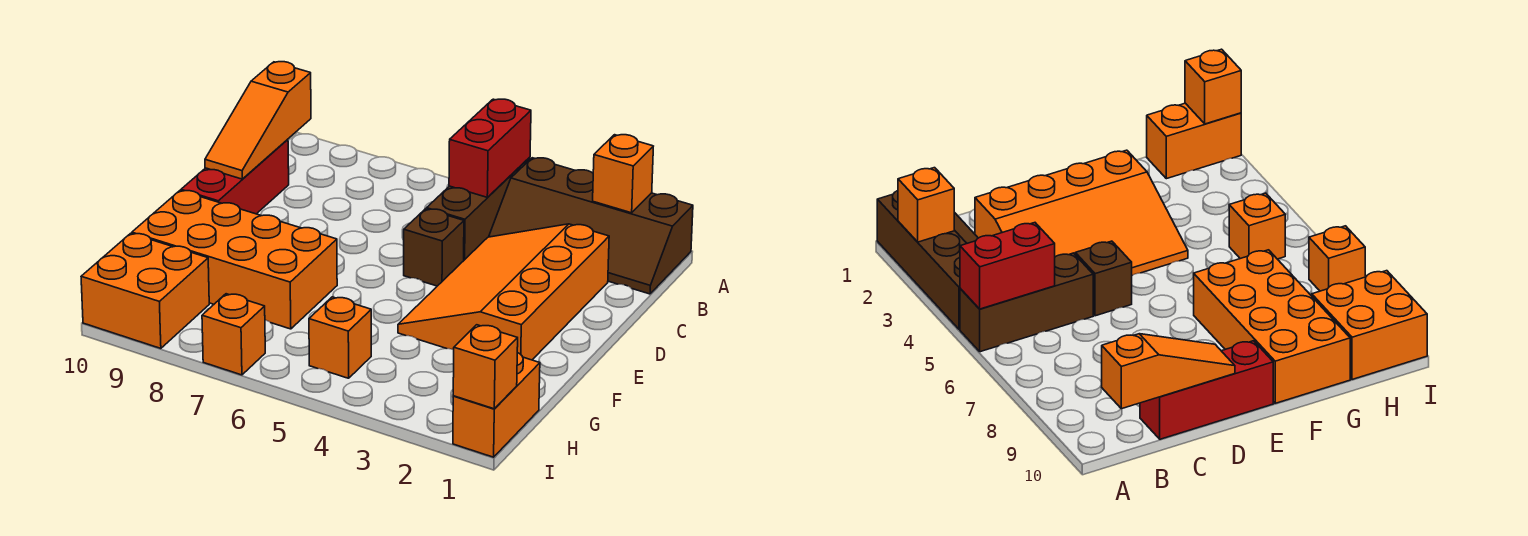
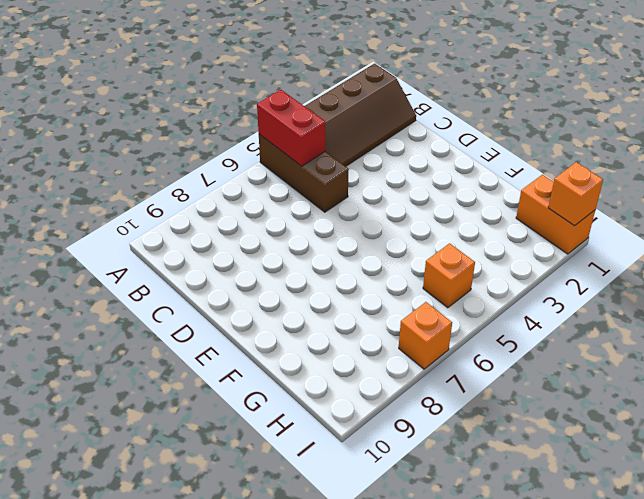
none -> orange 3x4 slope [398,224,609,360]
none -> red 1x3 brick [181,139,289,214]
none -> brown 1x1 brick [404,209,464,286]

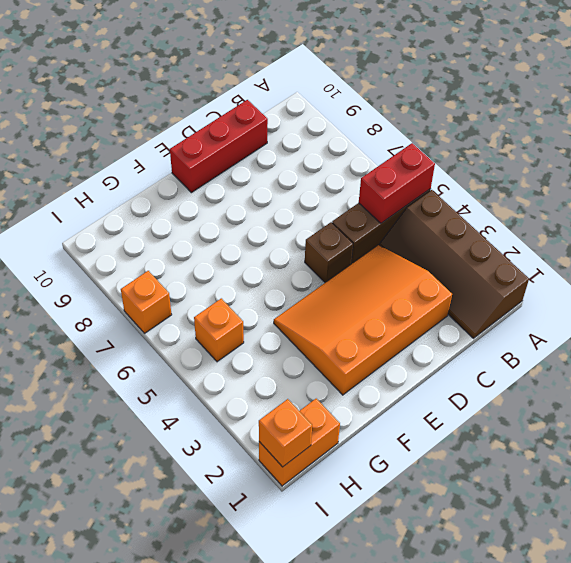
none -> orange 2x4 brick [132,191,337,329]
none -> orange 2x2 brick [81,233,209,348]
none -> orange 1x1 brick [593,135,653,213]

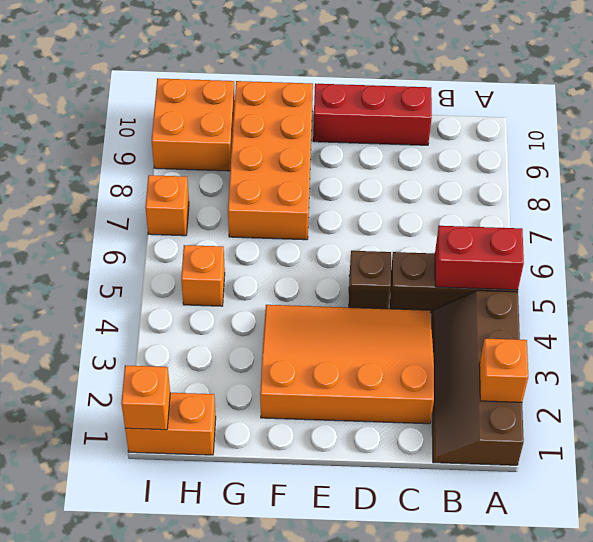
none -> orange 1x3 slope [205,62,311,179]

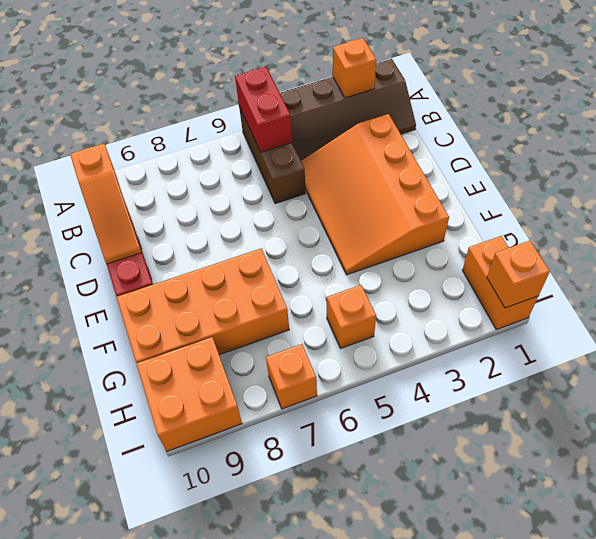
none -> brown 1x1 brick [404,209,464,286]

